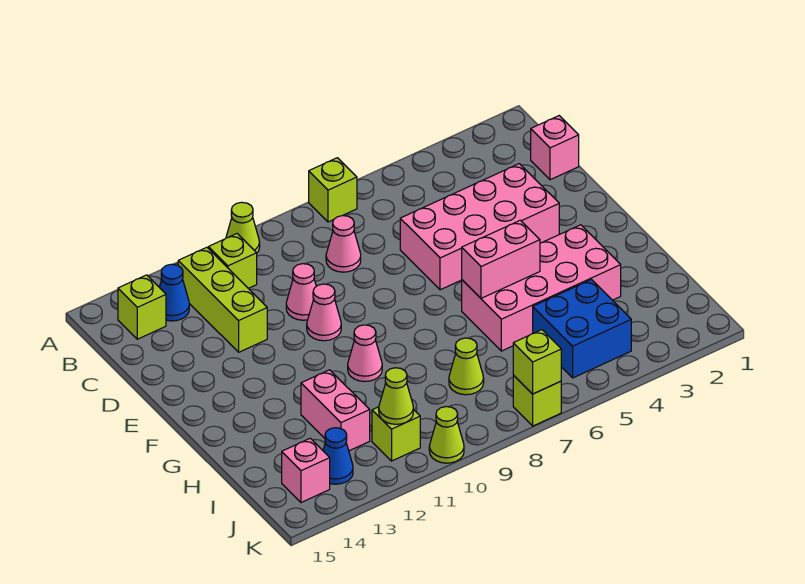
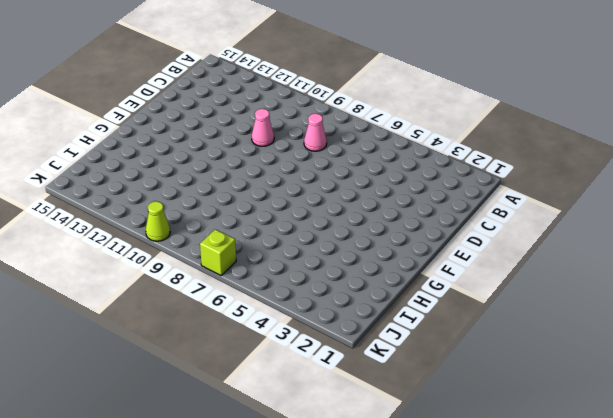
none -> lime 1x1 brick [309,158,357,222]
none -> lime 1x1 cone [226,202,260,253]
none -> lime 1x1 brick [208,234,257,288]

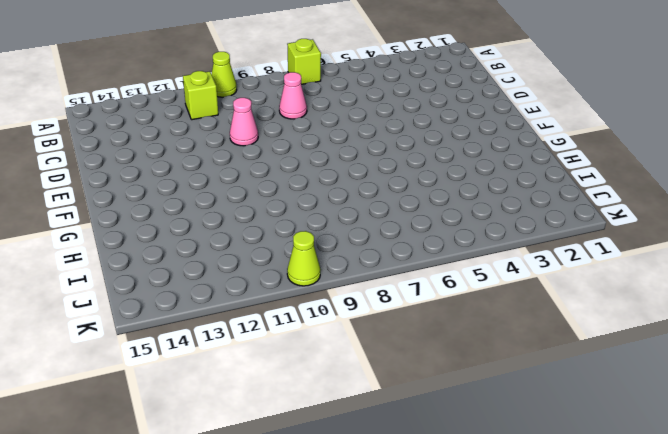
none -> lime 1x3 brick [178,247,267,352]
none -> blue 1x1 cone [159,264,189,321]
none -> lime 1x1 brick [118,275,166,339]

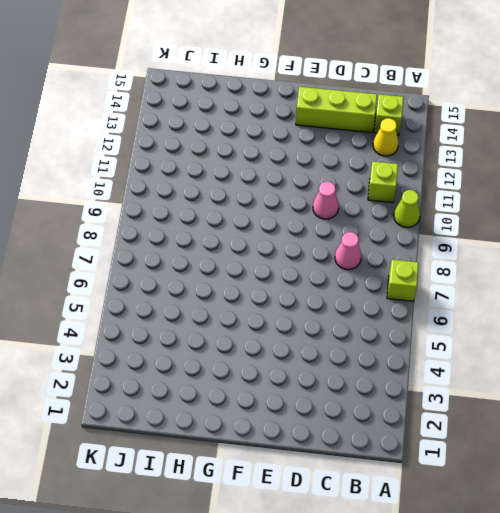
yellow 1x1 cone [373,118,399,156] -> blue 1x1 cone [159,264,189,321]
lime 1x3 brick [296,87,377,133] -> lime 1x3 brick moved to [178,247,267,352]
none -> pink 1x1 brick [531,116,579,180]
none -> pink 2x4 brick [400,164,559,290]
none -> pink 1x1 cone [307,284,341,341]

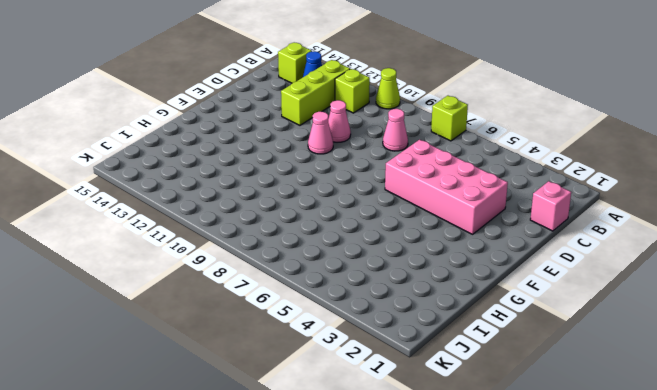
none -> pink 2x4 brick [462,225,621,351]
none -> pink 1x1 cone [348,325,382,382]
none -> pink 1x2 brick [301,370,370,451]

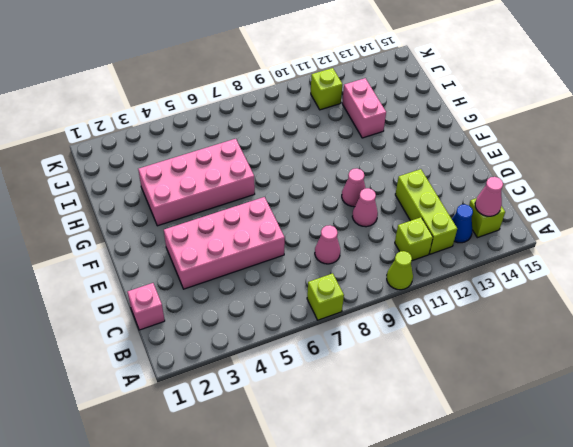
pink 1x1 cone [475,177,503,216] -> pink 1x1 cone moved to [348,325,382,382]
none -> blue 2x2 brick [533,280,631,378]
none -> lime 1x1 cone [449,338,484,395]
none -> blue 1x1 cone [323,428,353,484]

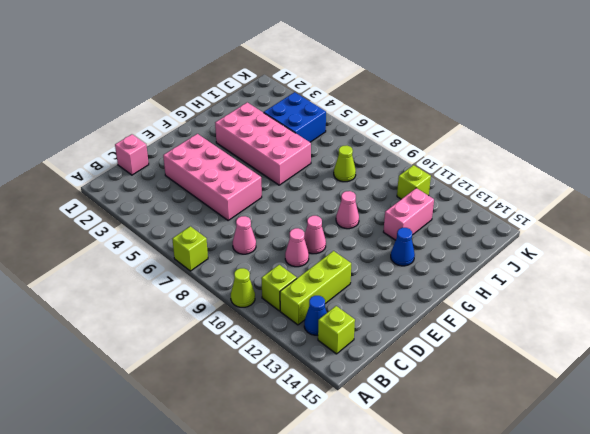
blue 1x1 cone [391,228,415,266] -> blue 1x1 cone moved to [323,428,353,484]
none -> pink 1x1 brick [282,438,330,503]
none -> lime 1x1 brick [513,375,561,426]
none -> lime 1x1 cone [429,407,464,463]

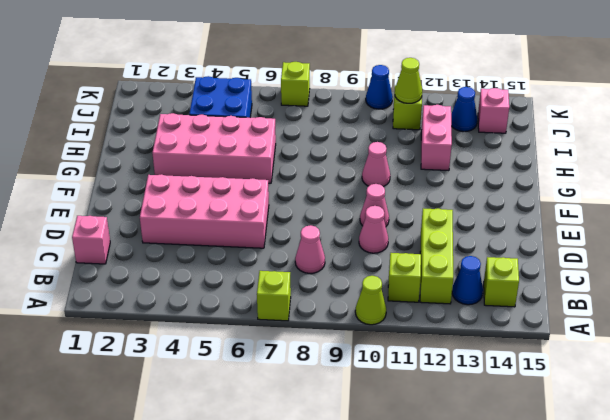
blue 1x1 cone [366,65,393,109] -> lime 1x1 cone [429,407,464,463]
none -> lime 1x1 cone [449,338,484,395]
none -> pink 1x2 brick [462,220,540,298]
none -> lime 1x1 brick [513,330,561,394]

